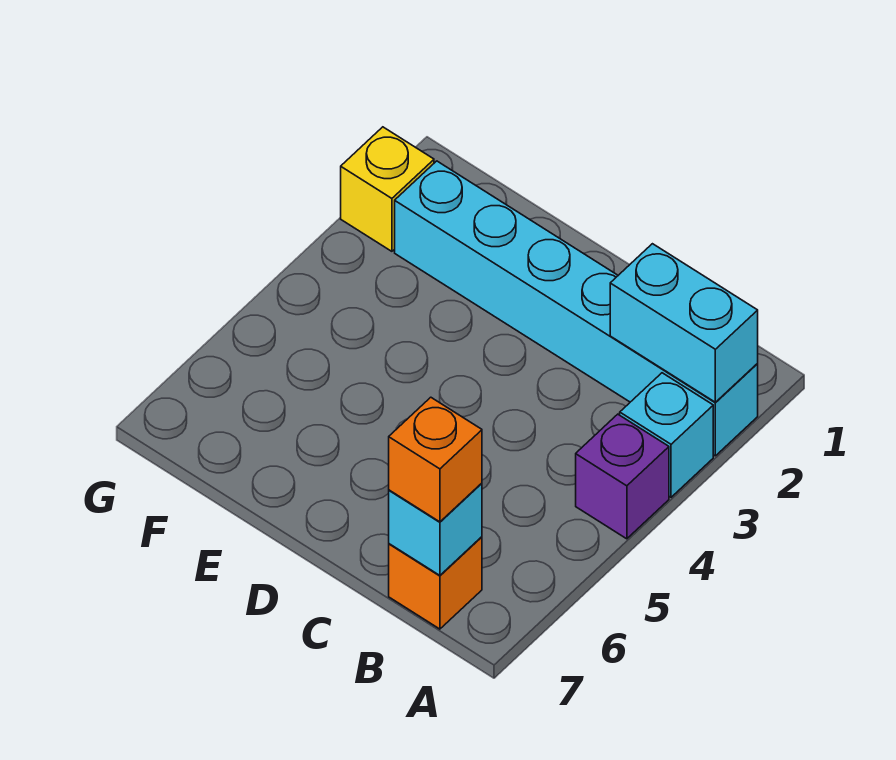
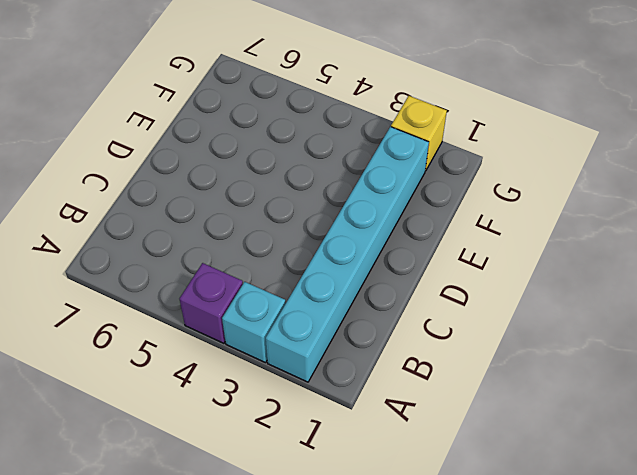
none -> orange 1x1 brick [389,537,482,629]
none -> cyan 1x2 brick [610,244,758,402]

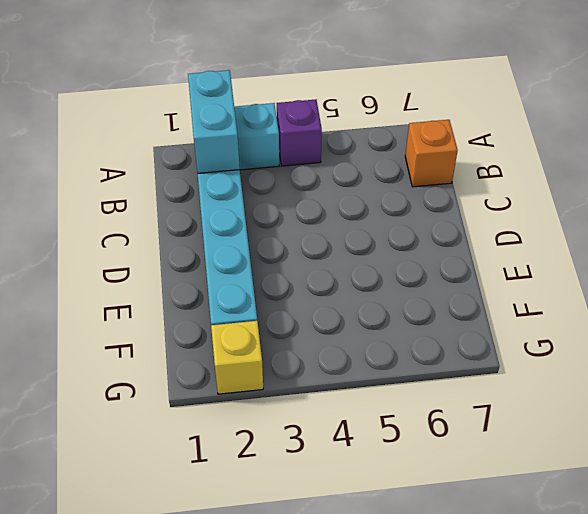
none -> cyan 1x1 brick [389,483,482,575]
none -> orange 1x1 brick [389,397,482,522]

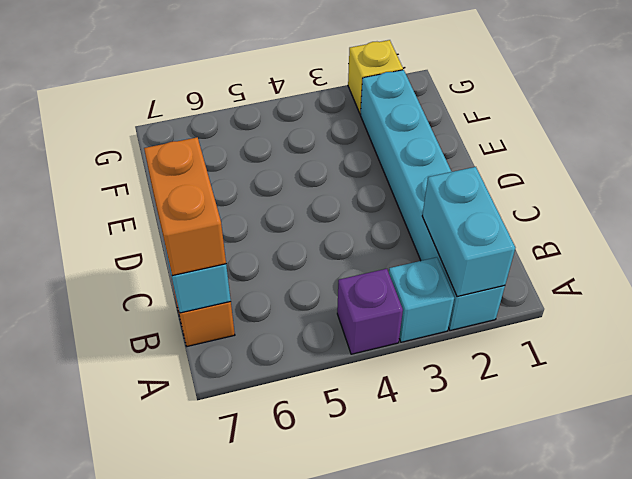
orange 1x2 brick [144,137,226,276] -> orange 1x1 brick [389,397,482,522]

